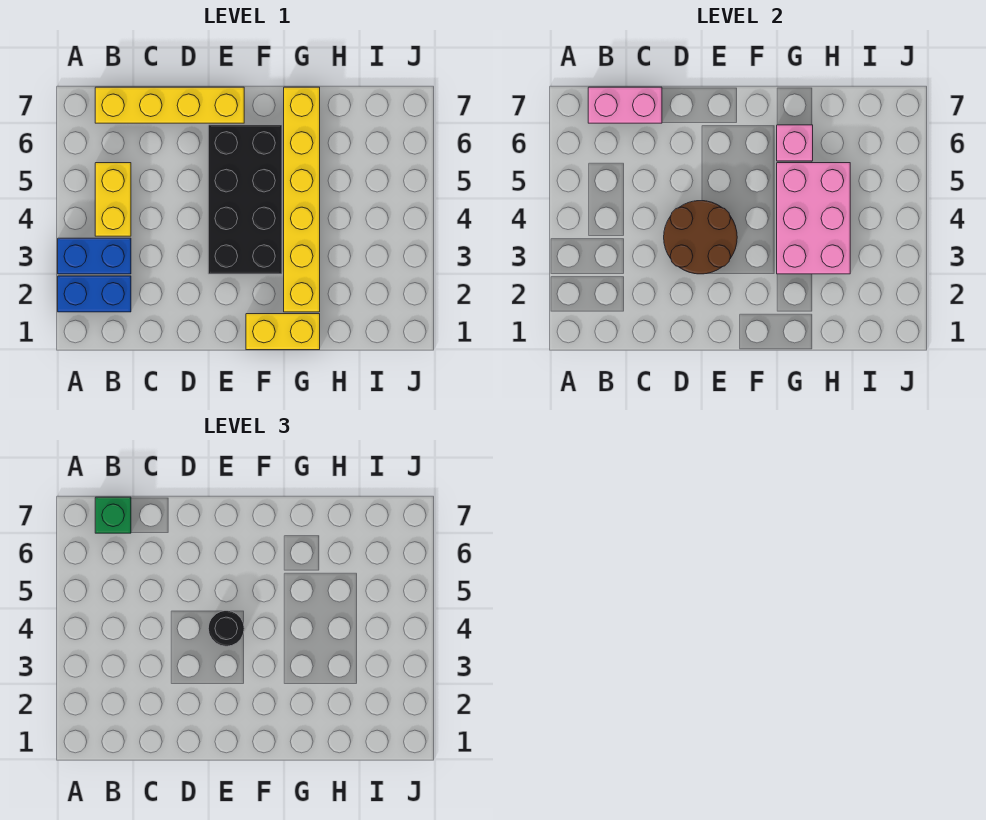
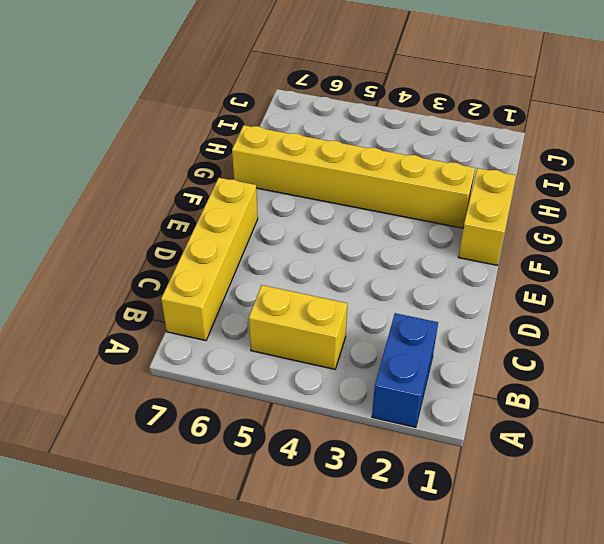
none -> blue 1x2 brick [58,238,131,274]
none -> black 2x4 brick [208,125,282,274]
none -> pink 1x2 brick [588,87,662,123]

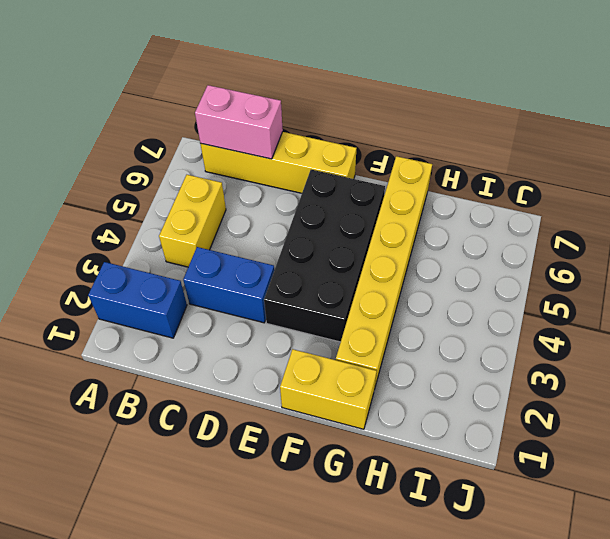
blue 1x2 brick [183,247,274,323] -> blue 1x2 brick moved to [58,238,131,274]
none -> brown 2x2 round brick [664,201,737,274]
none -> pink 2x3 brick [777,163,850,274]
none -> pink 1x1 brick [777,125,813,161]

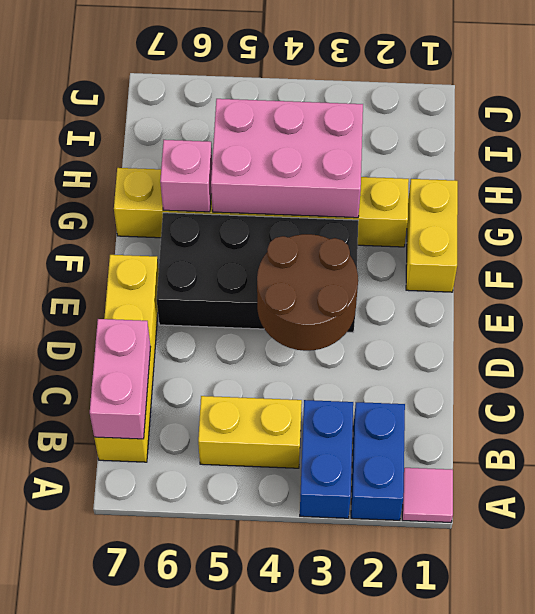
pink 1x1 tile [402,468,453,522] -> none
none -> green 1x1 brick [95,497,131,533]
none -> black 1x1 round brick [208,611,244,646]

